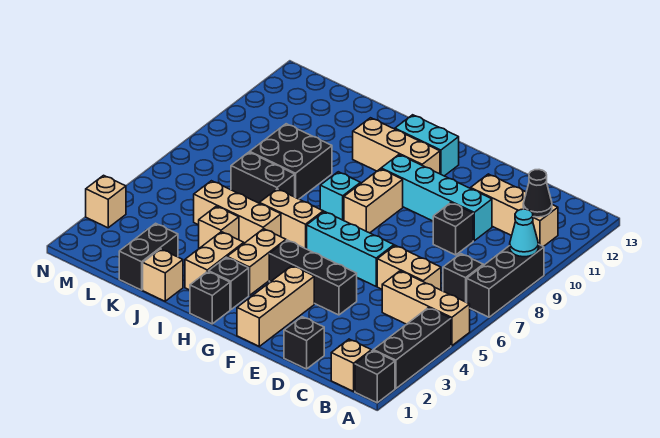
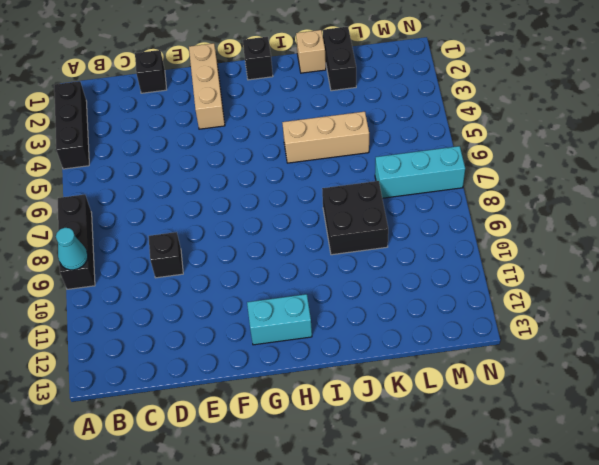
cyan 1x3 brick [375,146,465,198] -> cyan 1x3 brick moved to [307,212,394,286]
none -> black 1x1 brick [355,350,395,403]
none -> tan 1x3 brick [382,271,470,346]
none -> tan 1x1 brick [331,339,371,391]
none -> black 1x1 brick [443,254,483,302]

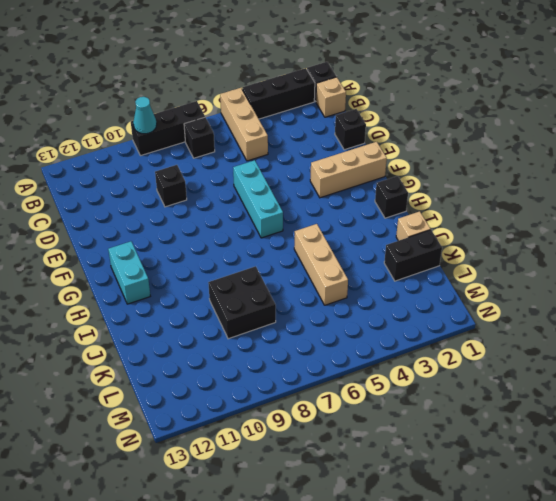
none -> tan 1x3 brick [471,174,558,247]
none -> tan 1x2 brick [377,245,441,290]
none -> cyan 1x4 brick [381,155,492,241]
none -> black 1x3 brick [269,240,357,315]

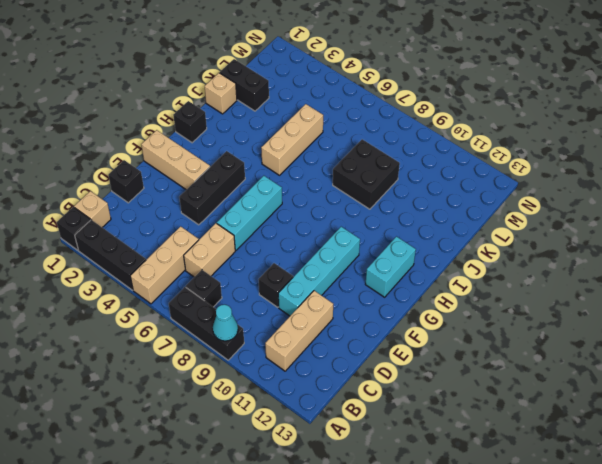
none -> tan 1x2 brick [344,169,403,233]
none -> tan 1x3 brick [353,118,440,174]
none -> black 1x1 brick [209,257,249,310]
none -> tan 1x2 brick [227,229,286,295]

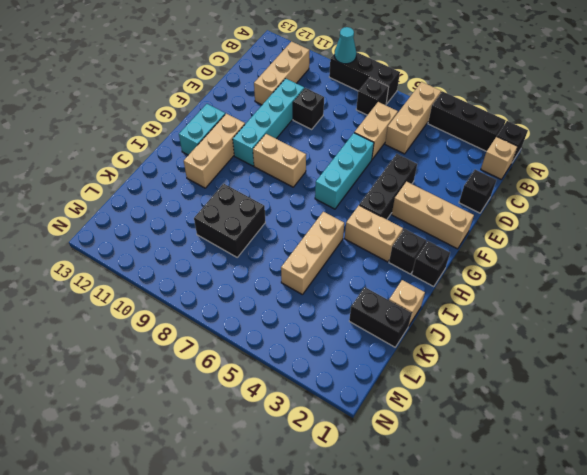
none -> tan 1x2 brick [260,189,323,249]
none -> cyan 1x1 brick [320,172,361,221]
none -> tan 1x2 brick [185,232,244,290]
none -> tan 1x1 brick [199,206,239,248]

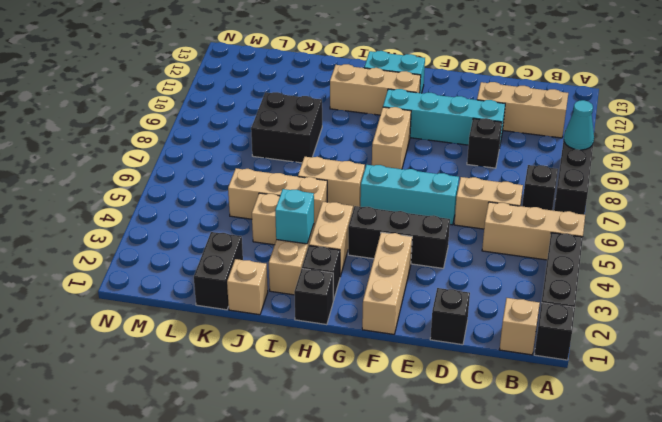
cyan 1x1 brick [275,189,314,244] -> cyan 1x1 brick moved to [320,172,361,221]
none -> black 1x2 brick [231,152,295,203]
none -> tan 1x1 brick [86,175,126,228]
none -> black 1x1 cone [523,170,552,217]

